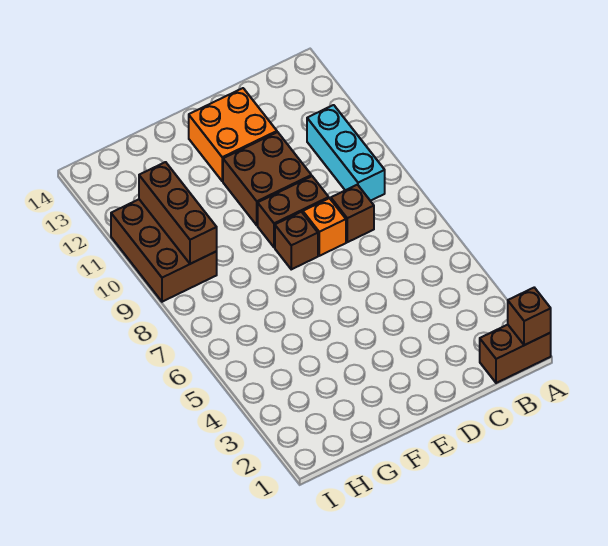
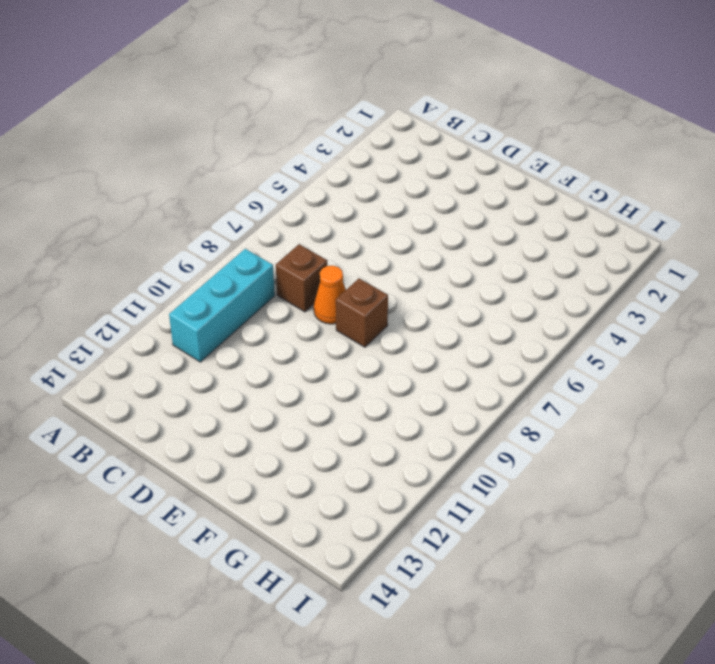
orange 1x1 cone [314,266,345,324] -> orange 1x1 brick [303,198,346,256]
none -> brown 1x2 brick [480,325,551,383]
none -> brown 1x2 brick [258,176,329,247]

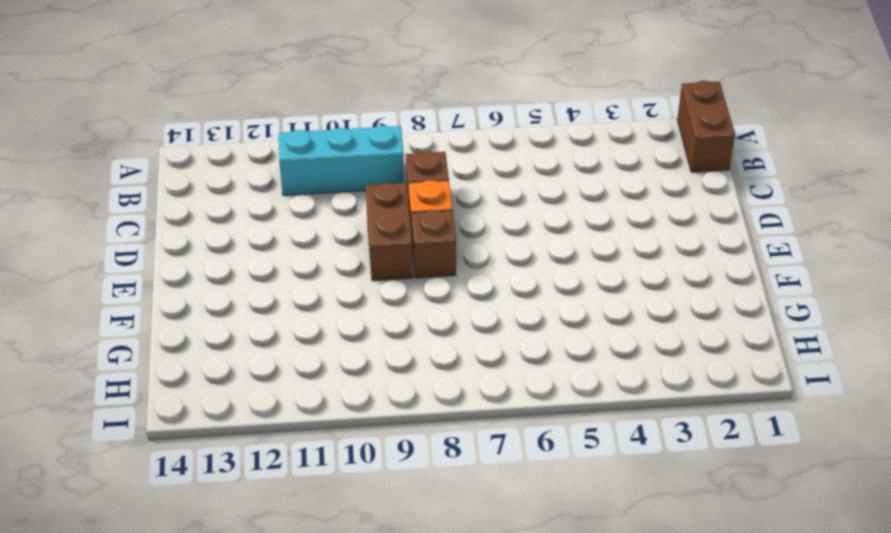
none -> brown 2x2 brick [223,132,311,225]
none -> orange 2x2 brick [189,88,277,181]

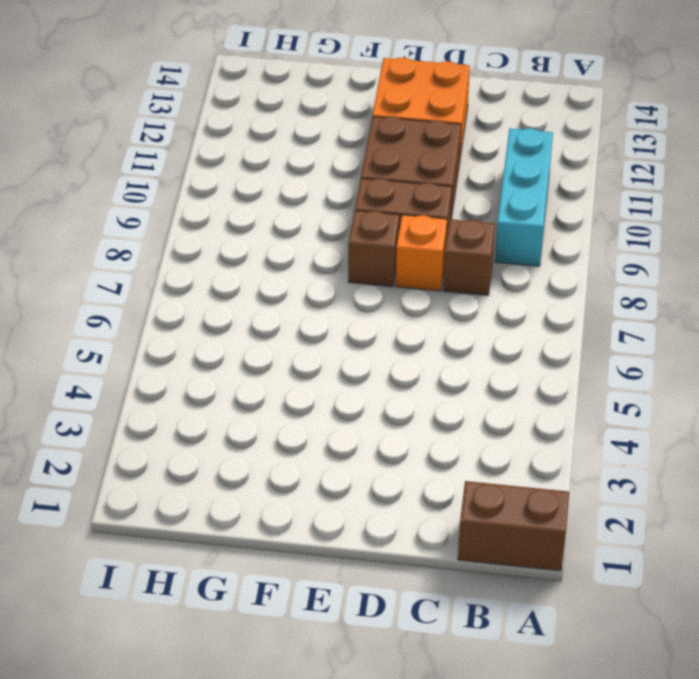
none -> brown 2x3 brick [111,199,217,302]
none -> brown 1x1 brick [508,288,551,345]

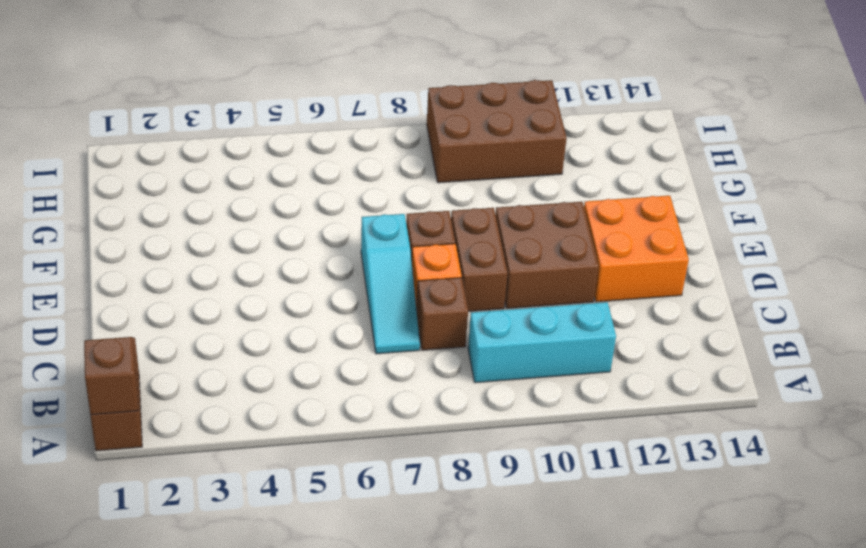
cyan 1x3 slope [361,214,420,354] -> none
none -> brown 1x3 brick [139,162,217,264]

